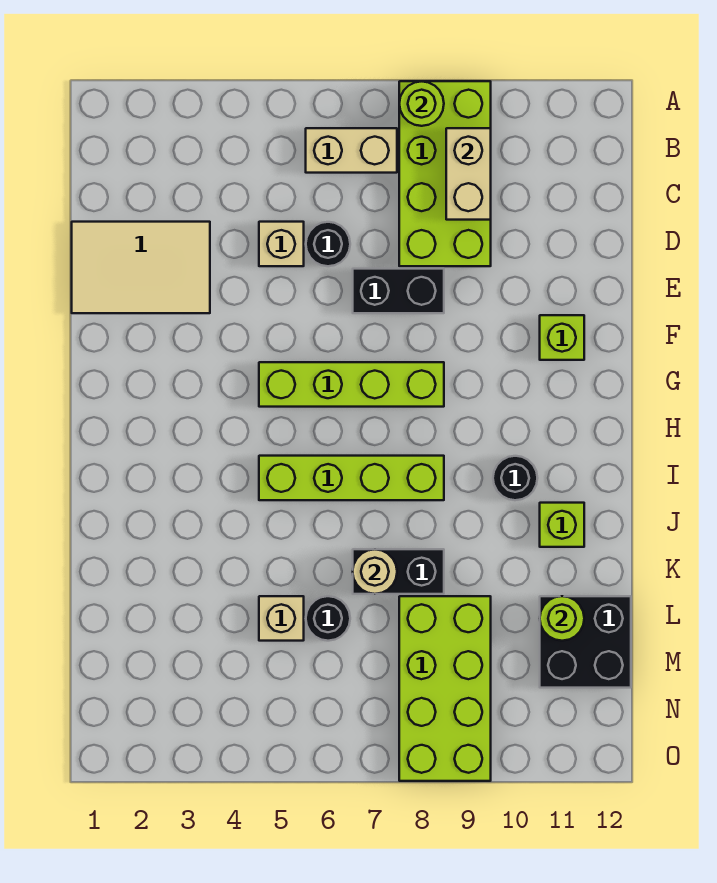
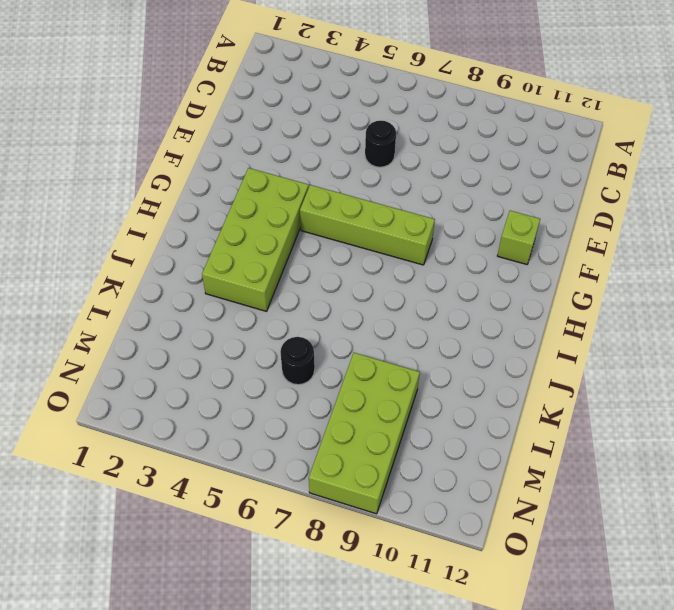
lime 2x4 brick [202,168,309,311] -> lime 2x4 brick moved to [399,81,491,266]
none -> tan 1x2 brick [306,128,397,173]
none -> tan 2x3 tile [72,222,210,313]
none -> tan 1x1 brick [259,222,304,266]

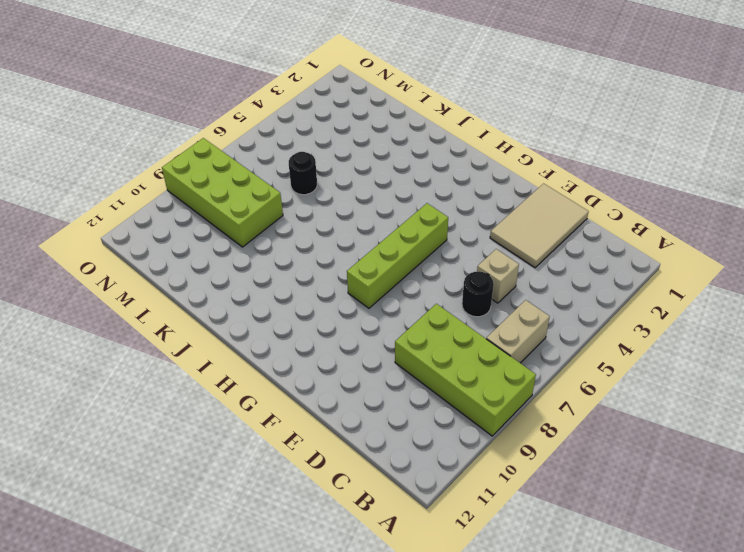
none -> black 1x2 brick [353,269,444,313]
none -> lime 1x1 brick [540,315,584,360]
none -> lime 1x4 brick [259,456,444,500]

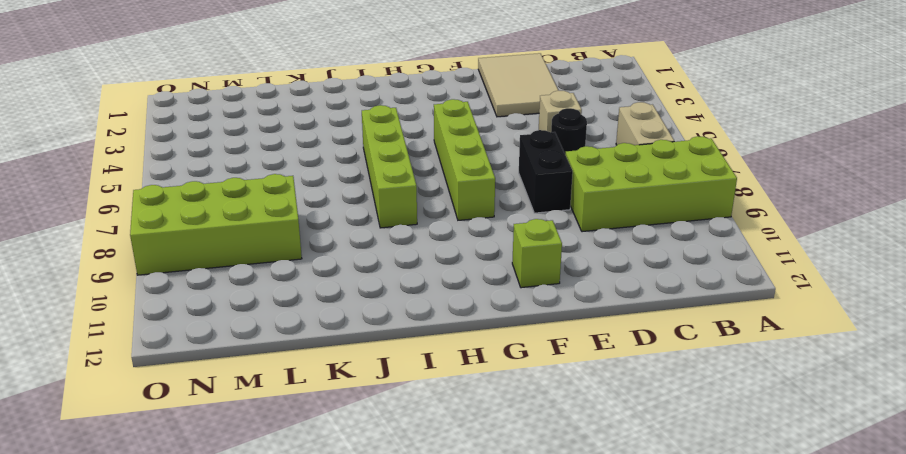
none -> black 1x1 round brick [493,456,537,500]
none -> lime 1x1 brick [540,503,584,547]
none -> black 1x2 brick [353,549,444,594]

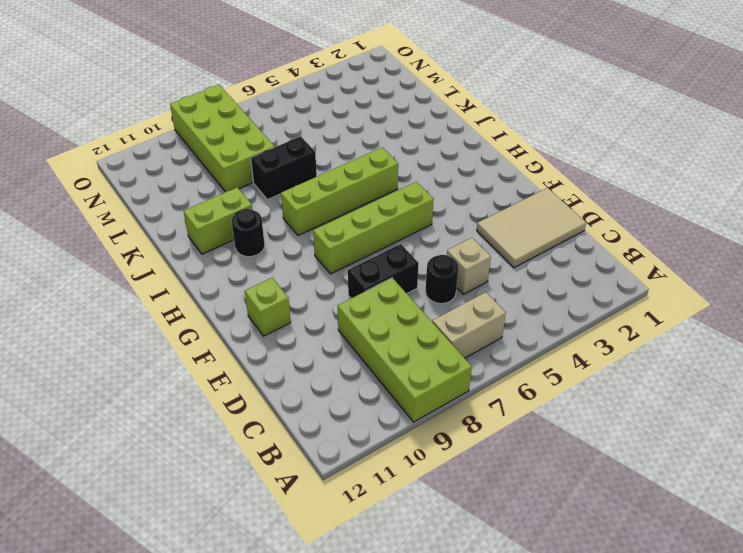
lime 1x2 brick [184,187,252,254] -> lime 1x1 brick [540,503,584,547]
none -> tan 1x1 brick [259,596,304,641]
none -> black 1x1 round brick [306,596,350,641]
none -> black 2x2 brick [540,596,631,688]

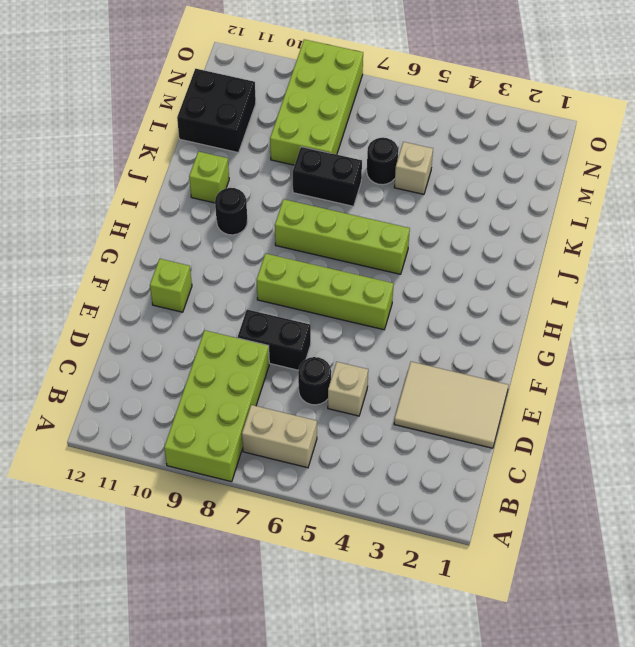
none -> lime 1x1 round brick [399,81,444,126]
none -> tan 1x2 brick [446,128,491,220]
none -> tan 1x1 round brick [353,549,397,594]

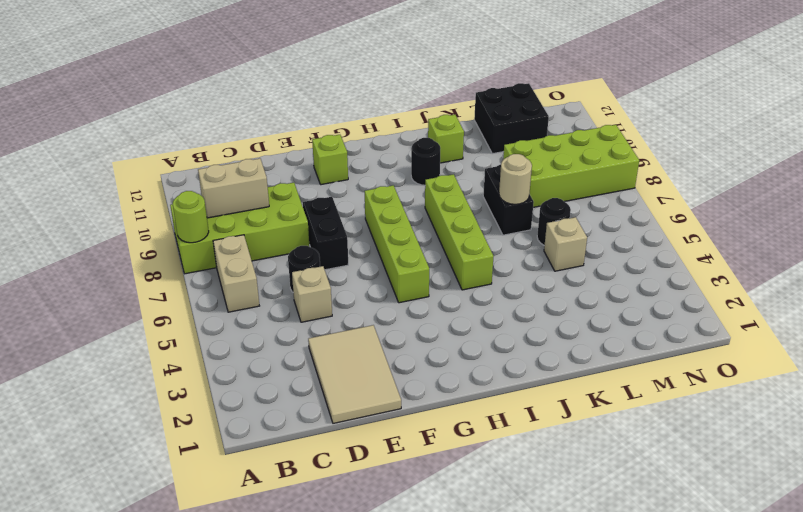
none -> lime 1x1 round brick [540,596,584,641]

